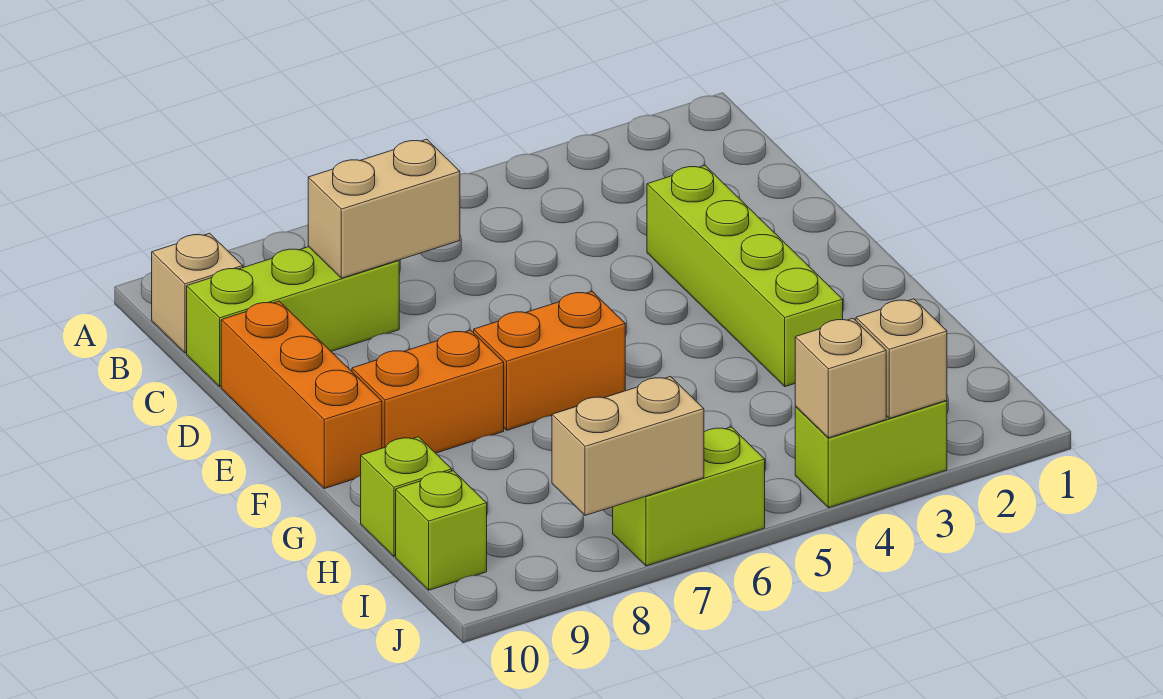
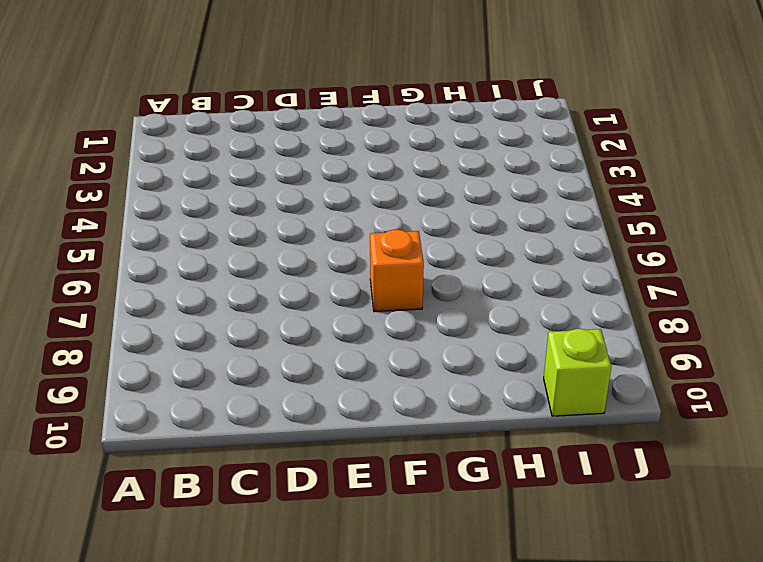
orange 1x1 brick [370,229,424,312] -> orange 1x2 brick [474,291,625,430]
none -> tan 1x1 brick [152,233,243,353]
none -> lime 1x3 brick [187,247,399,387]
none -> lime 1x4 brick [647,165,843,387]

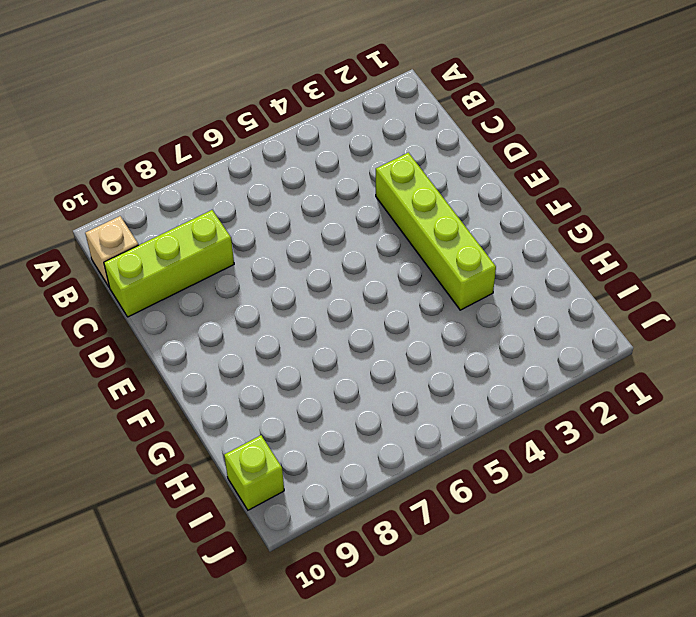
none -> orange 1x3 brick [221,301,382,489]
none -> orange 1x2 brick [474,291,625,430]
none -> orange 1x2 brick [352,330,504,453]

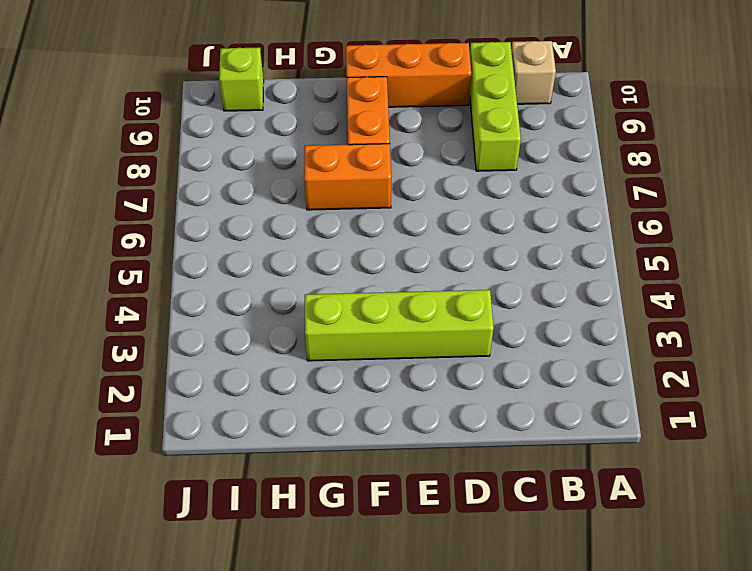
orange 1x2 brick [304,144,391,210] -> orange 1x2 brick turned to [474,291,625,430]
none -> lime 1x1 brick [361,437,452,556]
none -> lime 1x2 brick [795,400,947,508]
none -> lime 1x2 brick [613,427,765,566]

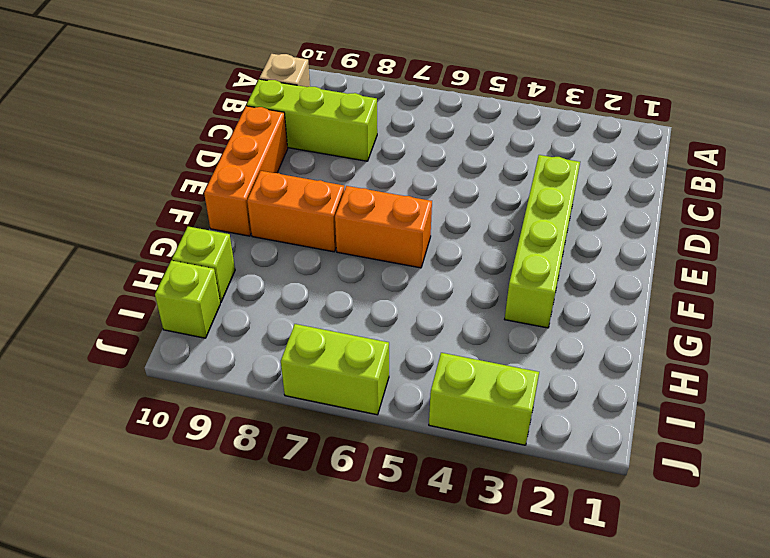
none -> tan 1x2 brick [308,139,460,278]
none -> tan 1x1 brick [856,299,947,418]
none -> tan 1x1 brick [795,318,886,438]

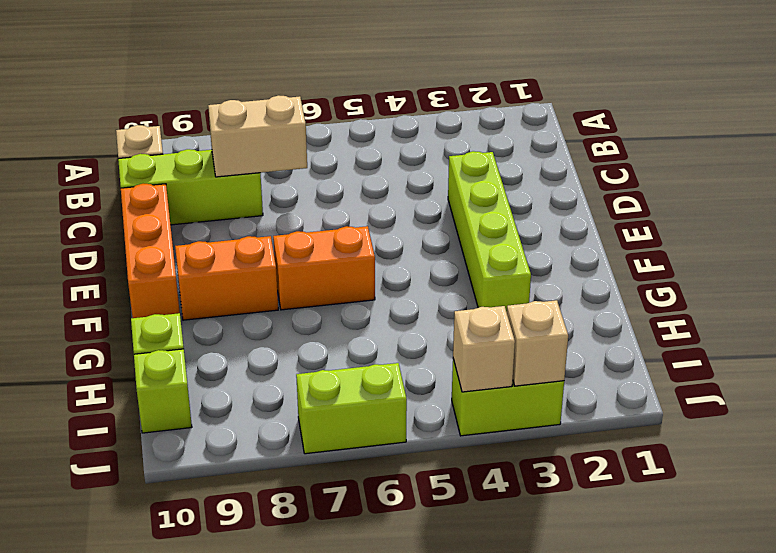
none -> tan 1x2 brick [552,377,704,516]

